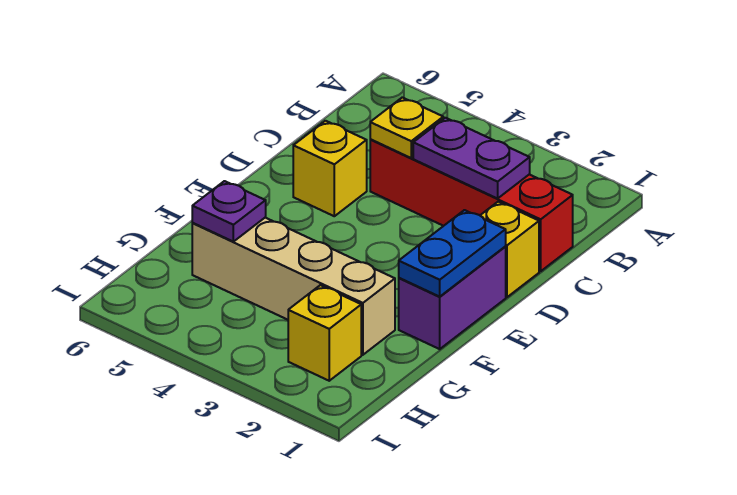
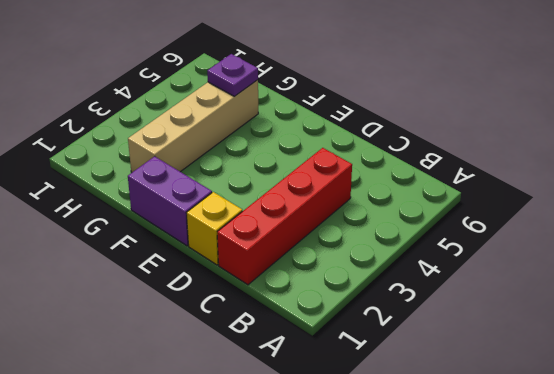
none -> yellow 1x1 brick [293,121,367,216]
none -> yellow 1x1 brick [288,285,361,381]

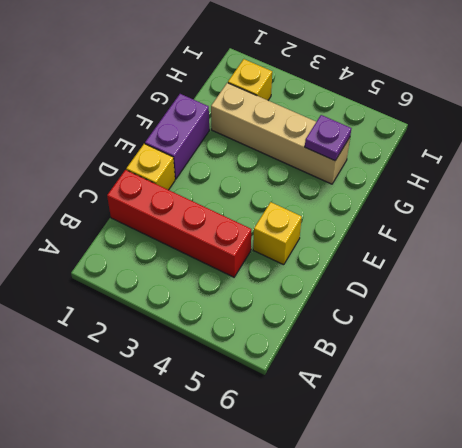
none -> purple 1x2 plate [413,118,530,199]
none -> yellow 1x1 plate [370,97,443,158]

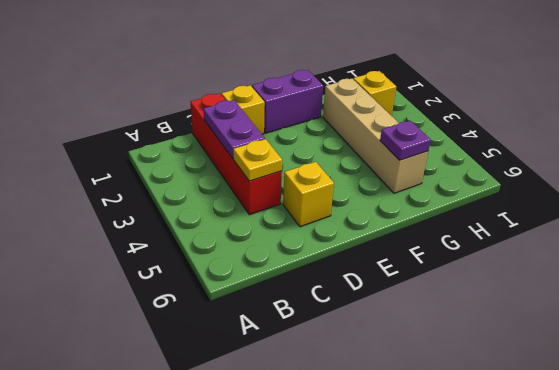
none -> blue 1x2 plate [399,210,506,297]

